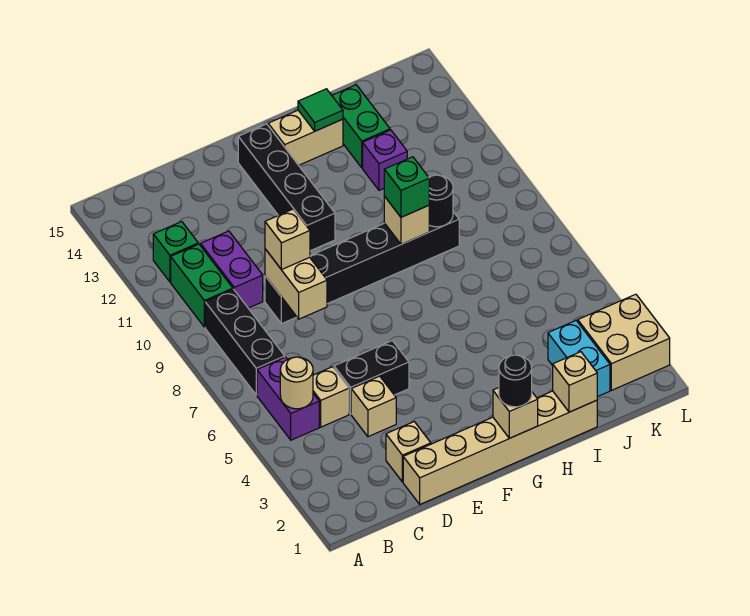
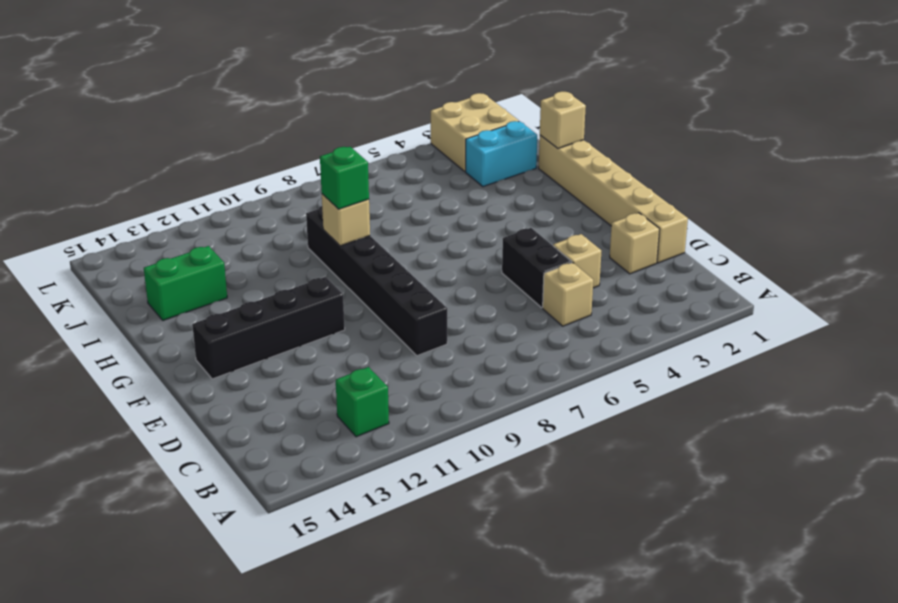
none -> purple 1x2 brick [257,357,319,440]
none -> black 1x3 brick [205,289,285,395]
none -> green 1x2 brick [171,244,233,327]

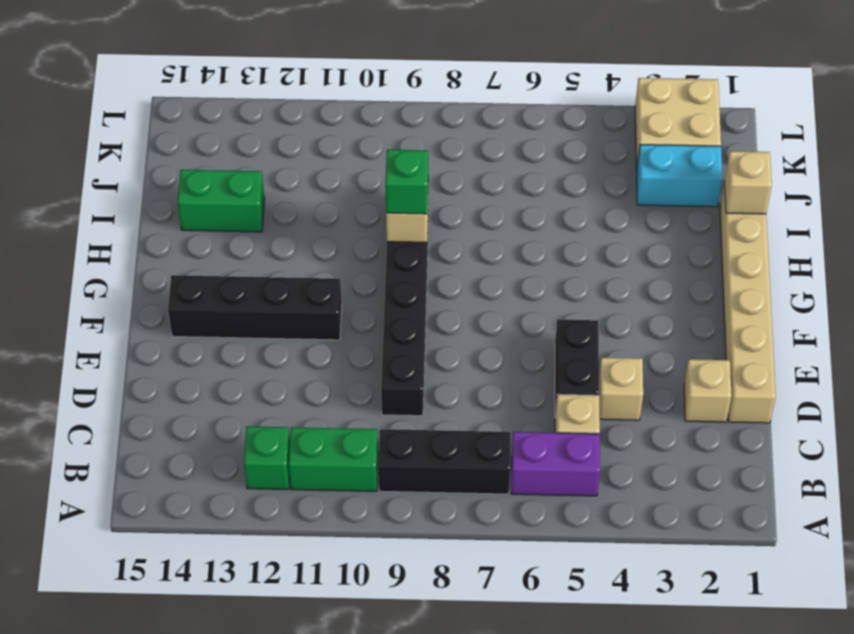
none -> purple 1x2 brick [201,231,263,308]
none -> tan 1x2 brick [268,110,343,165]
none -> purple 1x1 brick [363,130,407,190]

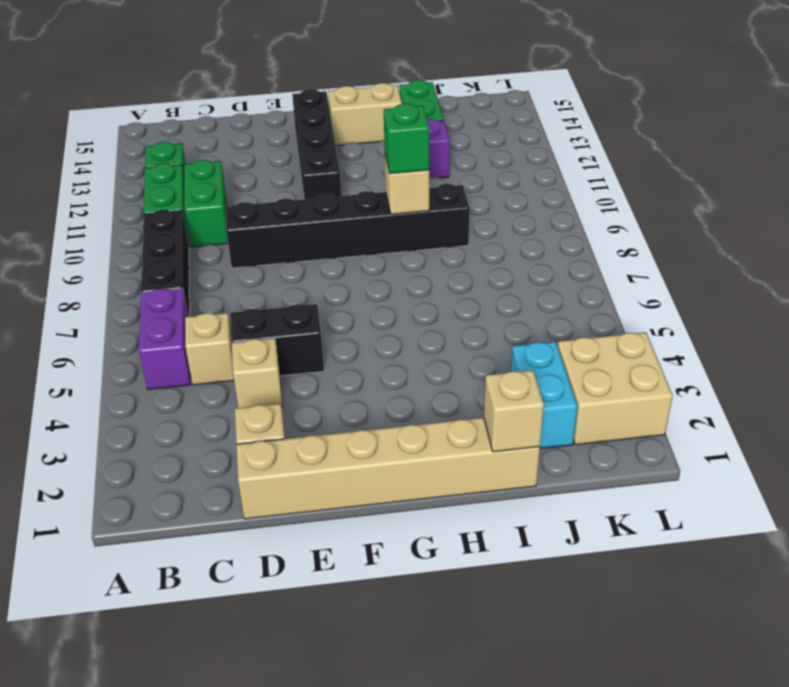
green 1x2 brick [184,160,228,247] -> purple 1x2 brick [201,231,263,308]
none -> tan 1x1 round brick [280,357,313,409]
none -> tan 1x2 brick [265,249,327,319]
none -> tan 1x1 brick [493,388,538,438]

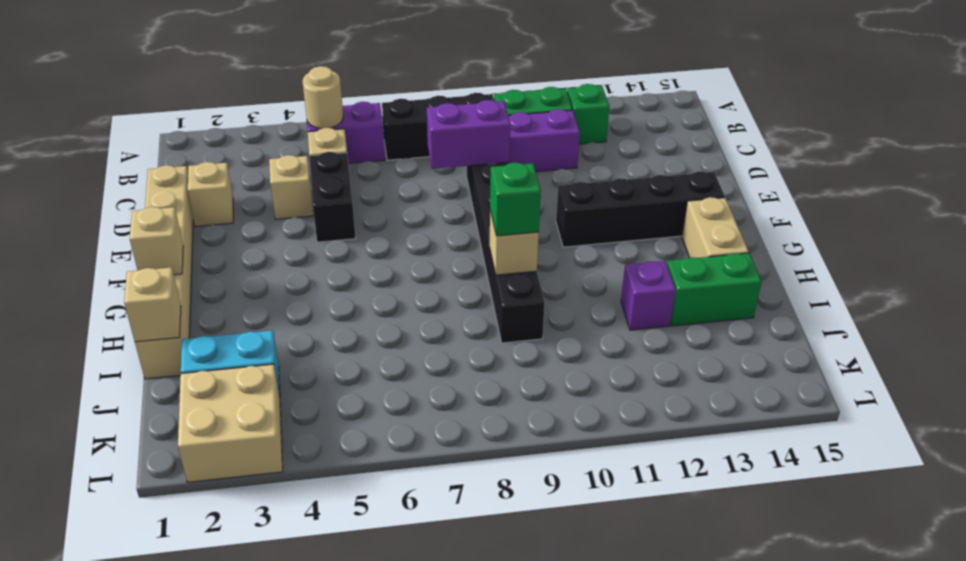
purple 1x2 brick [427,100,510,169] -> tan 1x2 brick [265,249,327,319]
none -> green 1x1 tile [298,89,343,131]
none -> black 1x1 round brick [429,175,453,227]
none -> tan 1x1 brick [265,209,310,270]

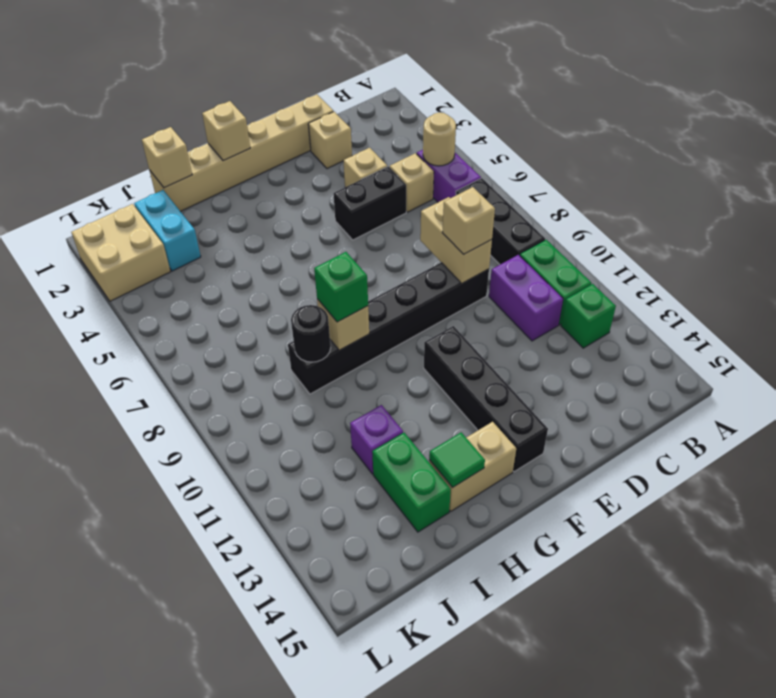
none -> black 1x1 round brick [499,355,532,407]

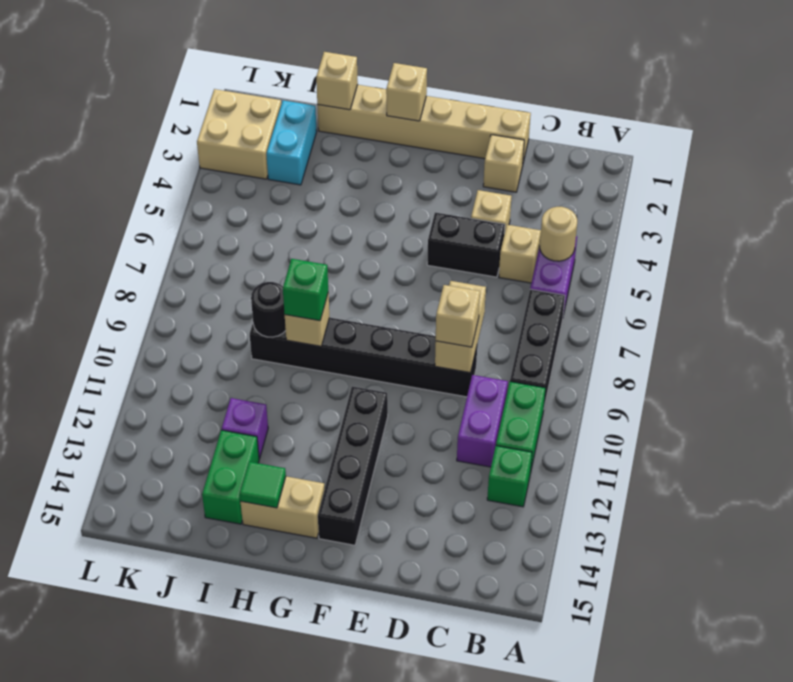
none -> black 1x1 round brick [499,355,532,407]

